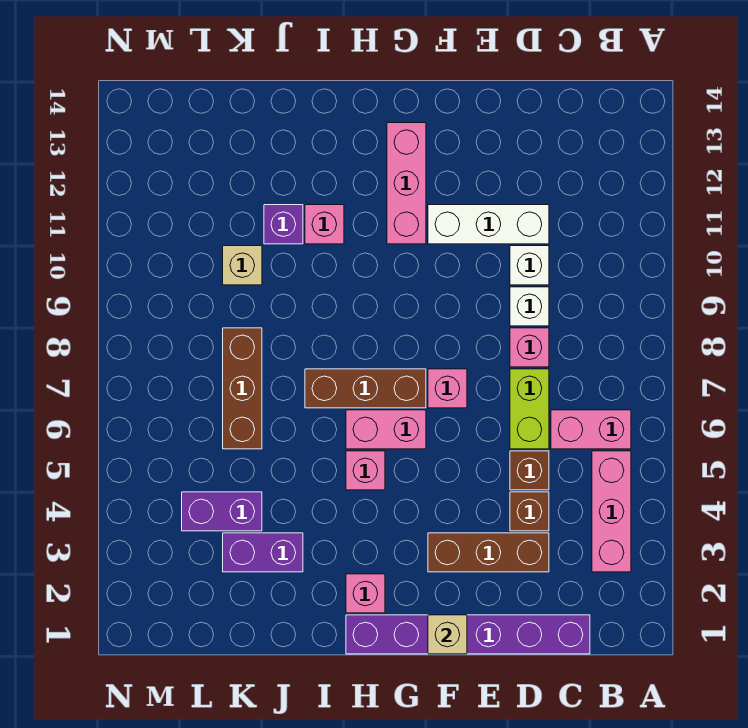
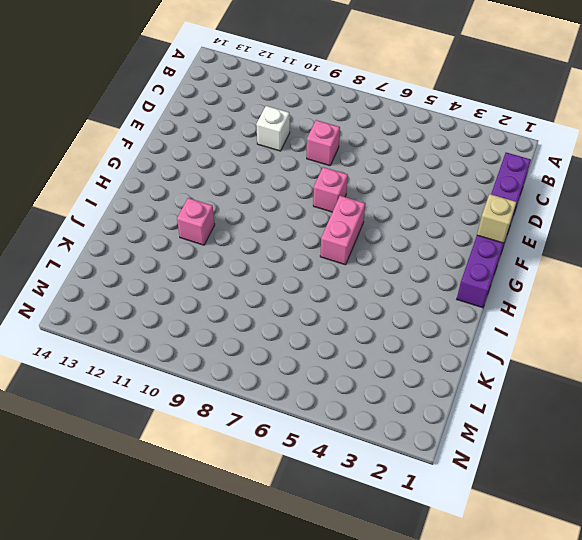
none -> pink 1x3 brick [592,451,631,572]
none -> pink 1x2 brick [551,410,631,449]
none -> brown 1x3 brick [428,533,549,572]

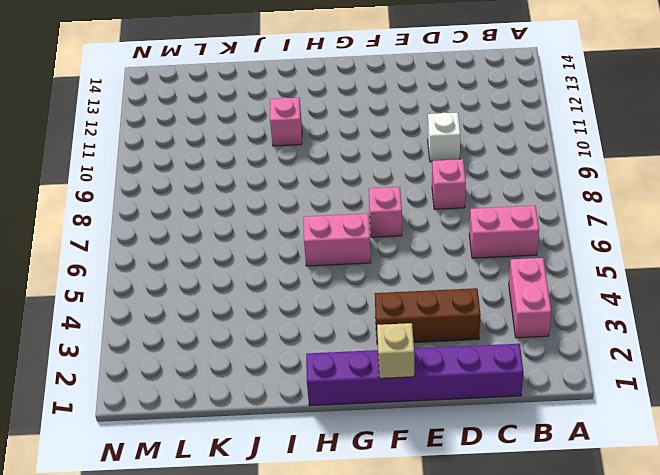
pink 1x2 brick [509,258,551,338] -> pink 1x3 brick [592,451,631,572]
none -> brown 1x1 brick [510,492,549,531]
none -> brown 1x1 brick [510,451,549,490]
none -> lime 1x2 brick [510,369,549,449]

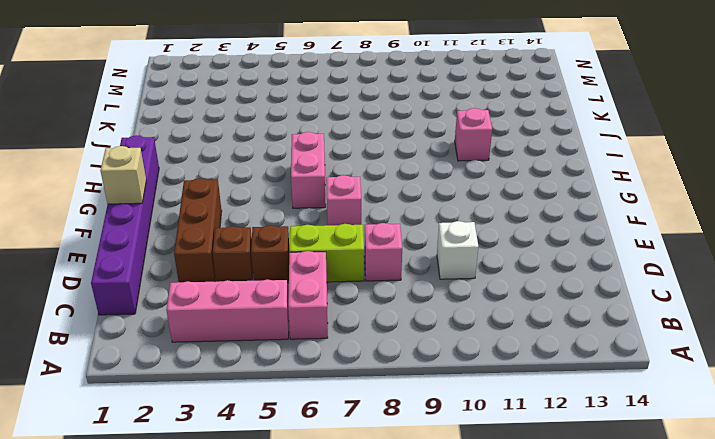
none -> white 1x1 brick [510,287,549,326]
none -> white 1x3 brick [428,205,549,244]
none -> brown 1x3 brick [305,369,426,408]

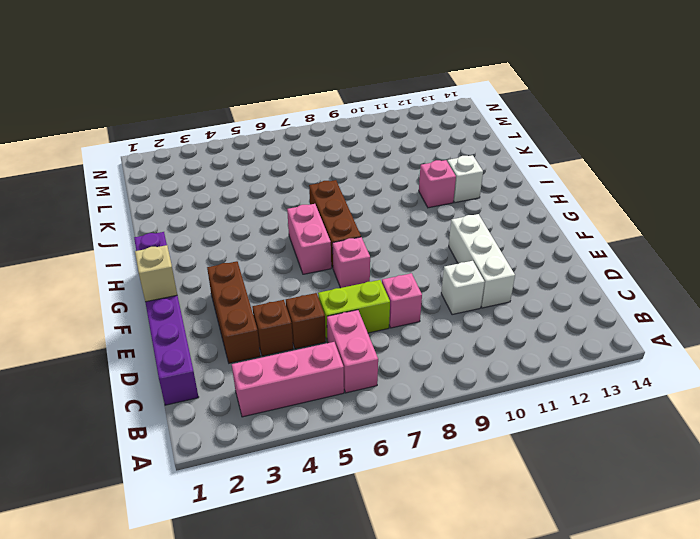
white 1x1 brick [447,155,483,203] -> white 1x1 brick moved to [510,287,549,326]
none -> pink 1x3 brick [387,123,426,244]
none -> pink 1x1 brick [346,574,385,613]
none -> pink 1x1 brick [346,451,385,490]

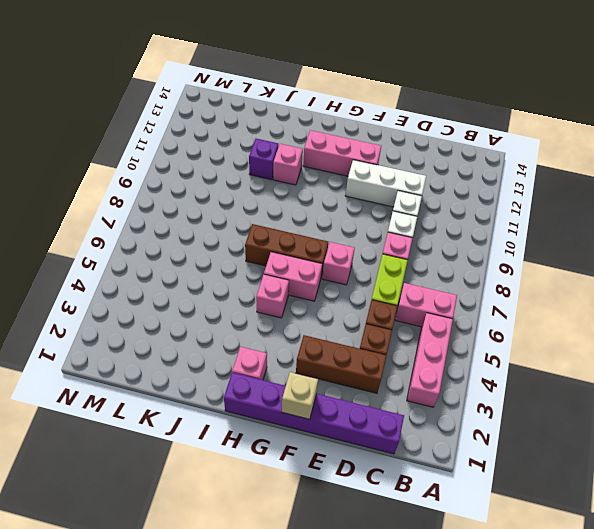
pink 1x3 brick [303,130,381,176] -> pink 1x3 brick turned to [387,123,426,244]
none -> purple 1x2 brick [223,533,303,572]
none -> purple 1x2 brick [182,492,262,531]
none -> brown 1x3 brick [223,328,262,449]

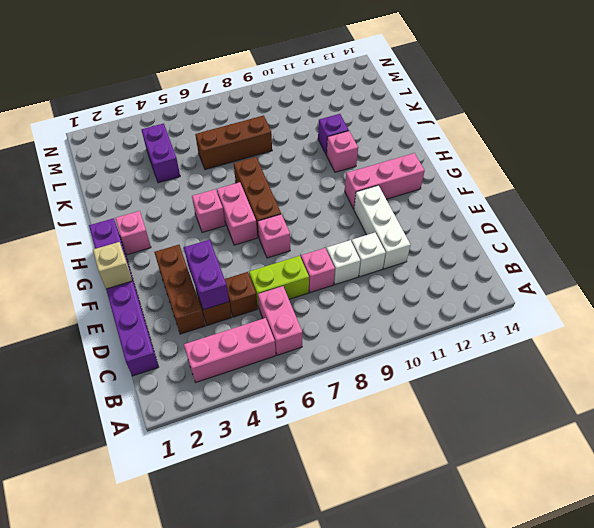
purple 1x2 brick [184,240,229,310] -> purple 1x2 brick moved to [223,533,303,572]
none -> tan 1x1 brick [223,246,262,285]

